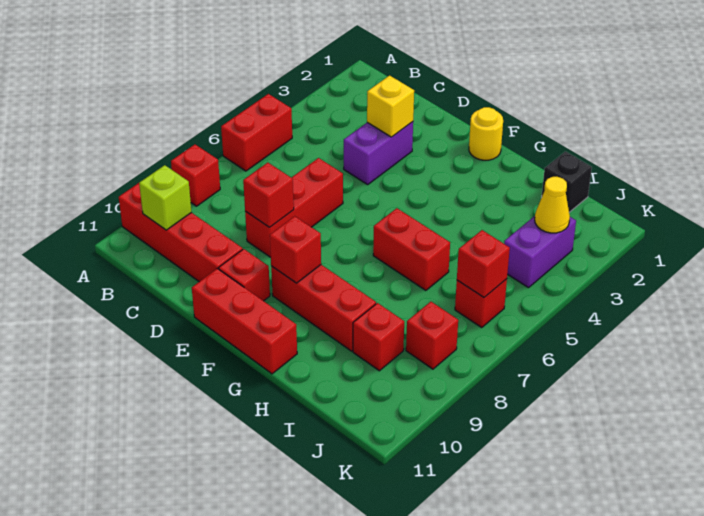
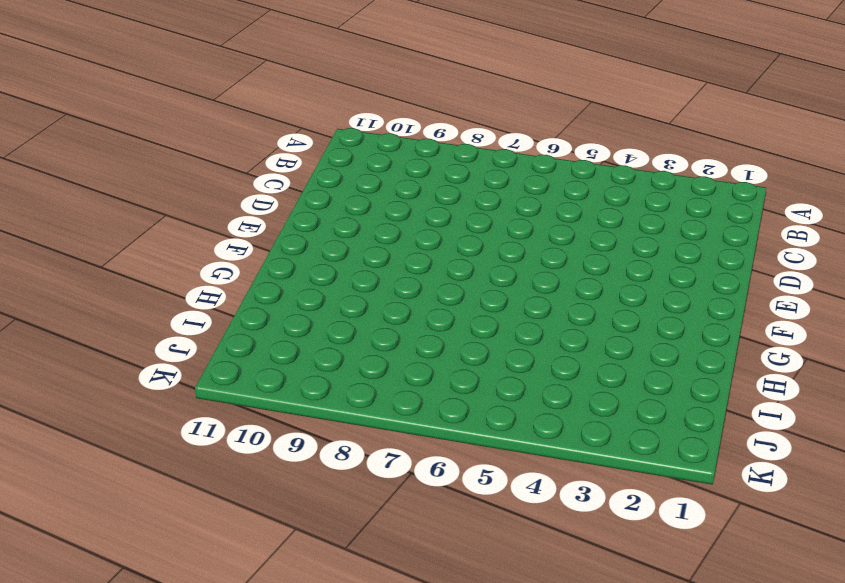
none -> red 1x2 brick [221,94,292,171]
none -> red 1x1 brick [171,145,220,206]
none -> red 1x4 brick [119,183,243,282]

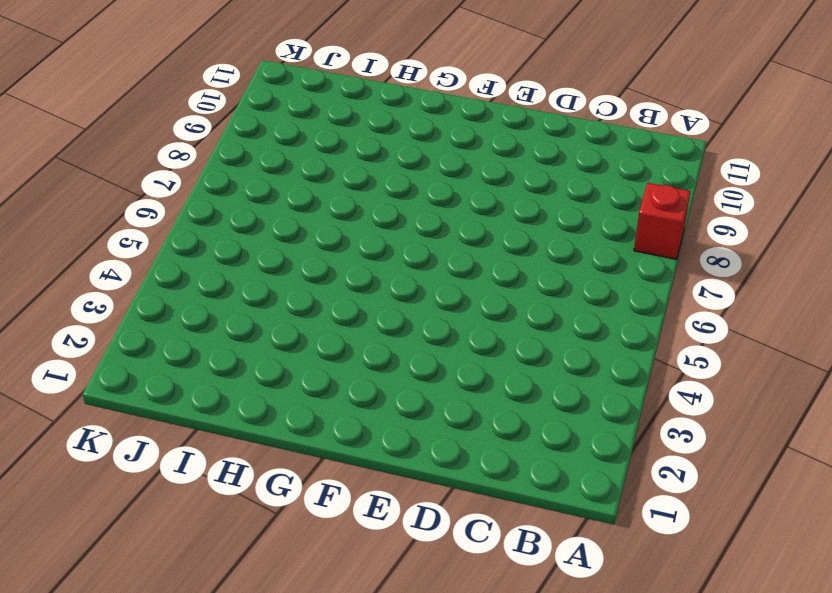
none -> red 1x2 brick [221,94,292,171]
none -> red 1x4 brick [119,183,243,282]
none -> purple 1x2 brick [344,122,413,185]

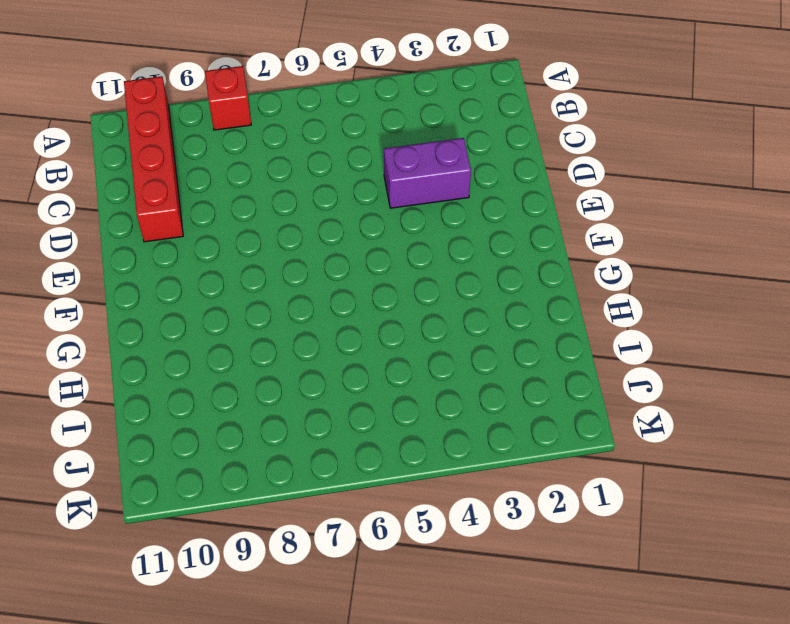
none -> red 1x2 brick [221,94,292,171]
none -> red 1x3 brick [245,158,343,257]
none -> red 1x1 brick [219,249,270,301]

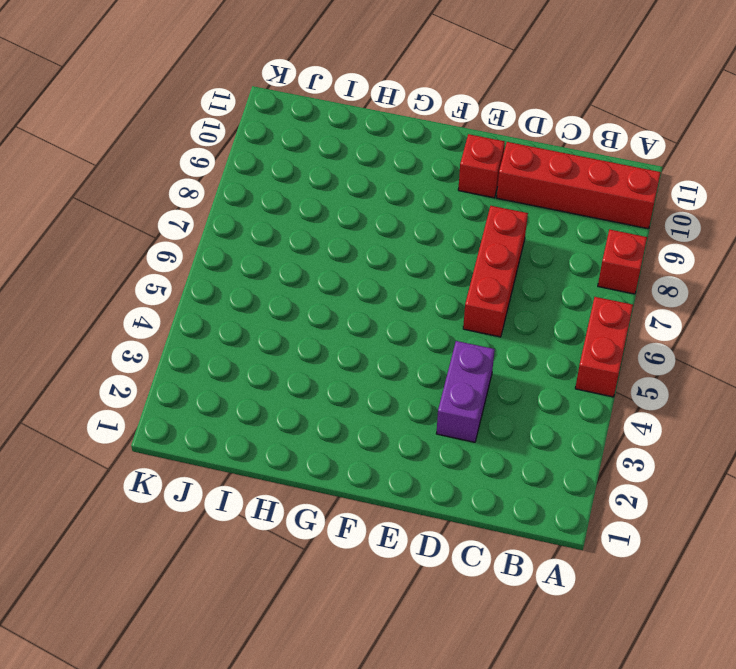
none -> red 1x3 brick [192,269,297,374]
none -> yellow 1x1 round brick [469,107,503,160]
none -> red 1x3 brick [271,265,376,351]

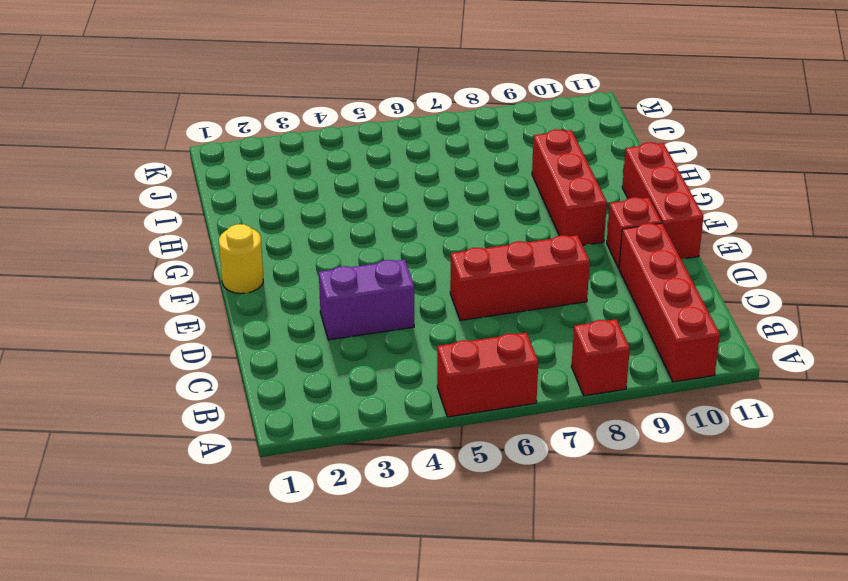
none -> red 1x2 brick [373,208,450,290]
none -> black 1x1 brick [542,152,592,212]
none -> red 1x1 brick [353,303,404,371]

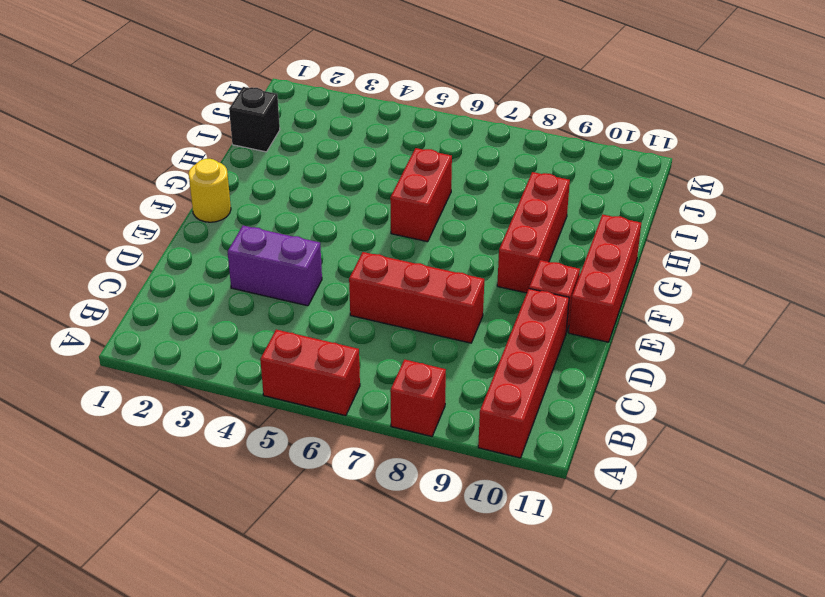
none -> red 1x1 brick [353,303,404,371]
none -> purple 1x2 brick [504,216,576,288]
none -> red 1x1 brick [455,279,507,327]

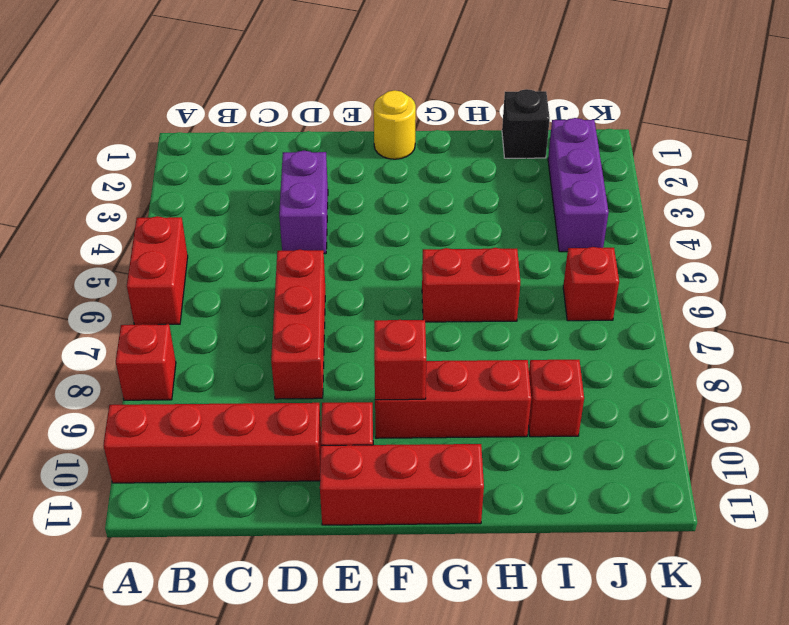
purple 1x3 brick [548,118,609,252] -> purple 1x2 brick [504,216,576,288]
none -> red 1x1 brick [406,302,458,369]
none -> lime 1x1 brick [139,165,191,230]
none -> yellow 1x1 brick [367,76,414,137]

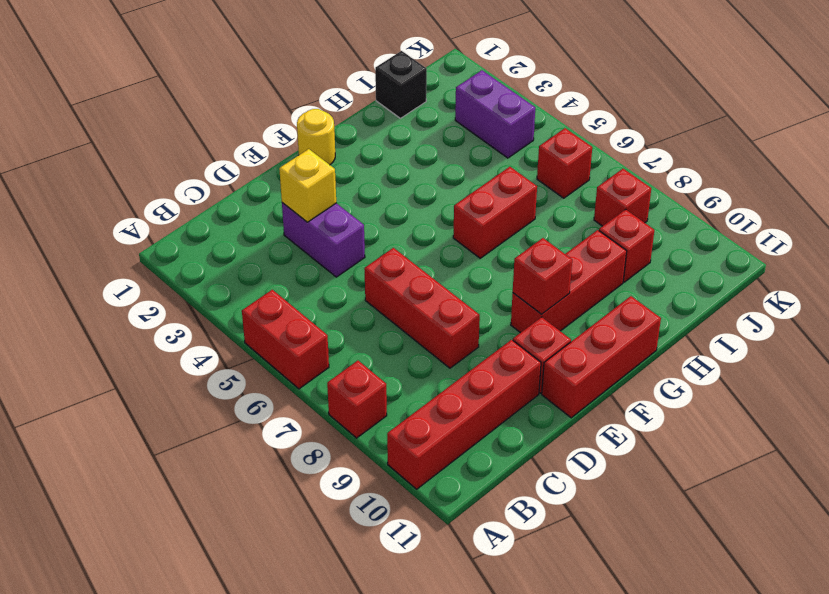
none -> lime 1x1 brick [139,165,191,230]
none -> red 1x1 brick [243,163,294,227]
none -> yellow 1x1 cone [535,177,570,233]

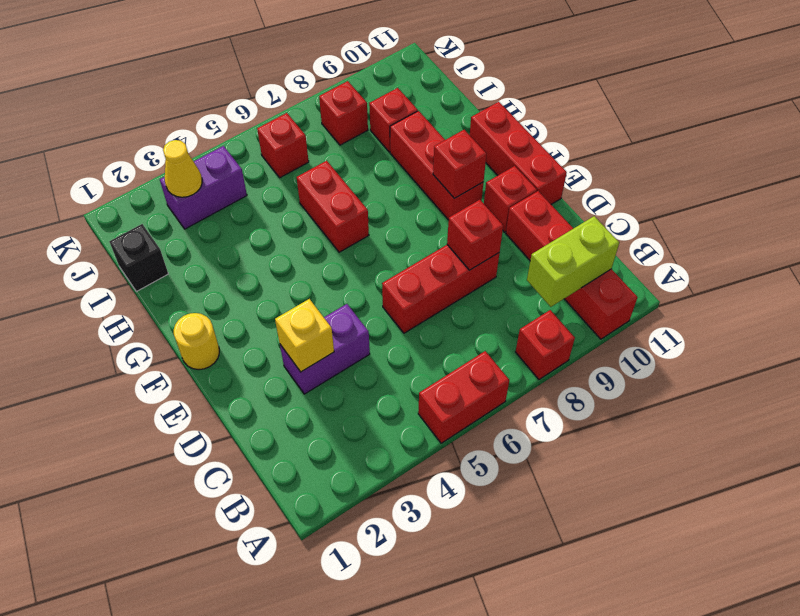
lime 1x2 brick [527,216,619,307] -> lime 1x1 brick [139,165,191,230]
none -> red 1x1 brick [457,230,510,297]

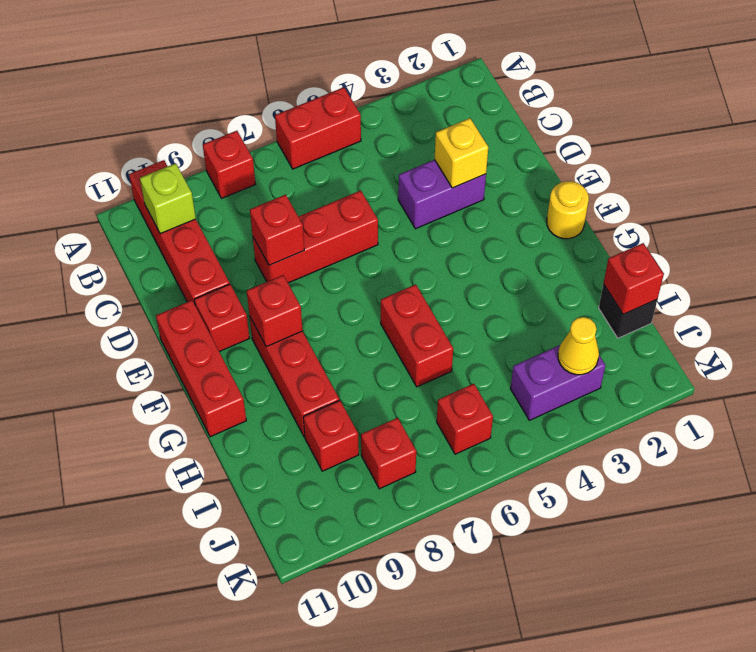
red 1x1 brick [603,243,664,314] -> red 1x1 brick moved to [457,230,510,297]

